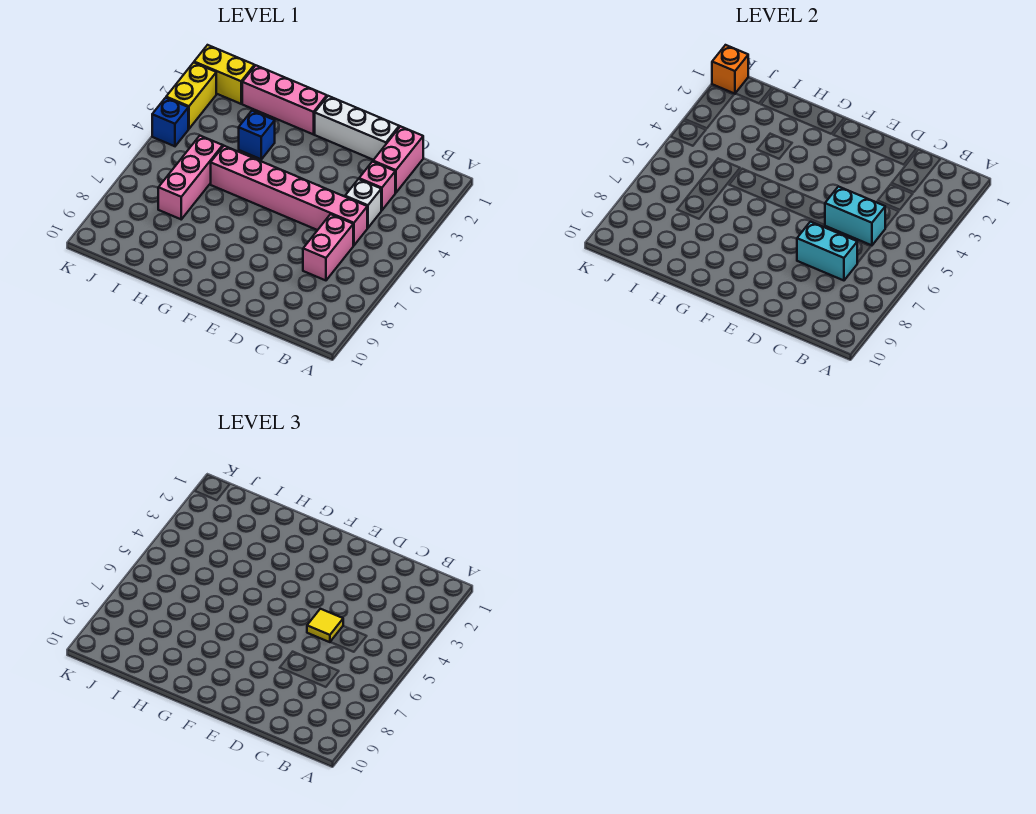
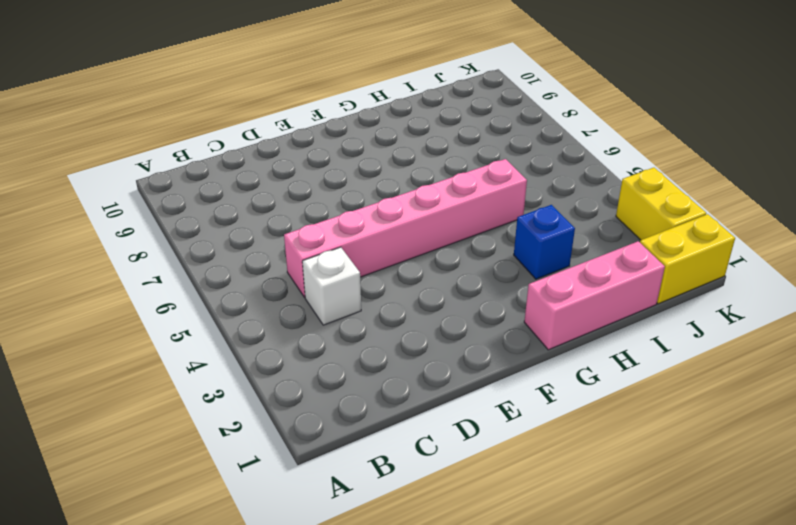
none -> pink 1x2 brick [373,126,423,193]
none -> pink 1x1 brick [359,161,395,210]
none -> pink 1x2 brick [303,214,353,280]

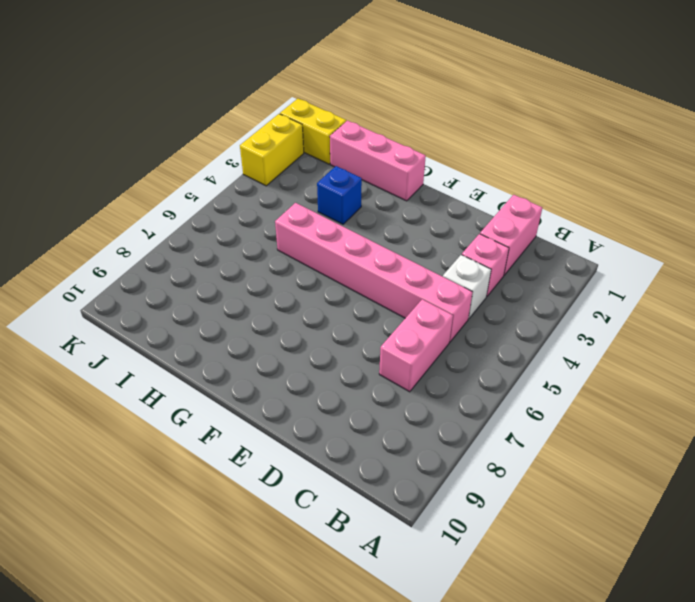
none -> white 1x3 brick [315,96,399,160]
none -> pink 1x3 brick [158,136,223,219]
none -> blue 1x1 brick [152,98,188,146]

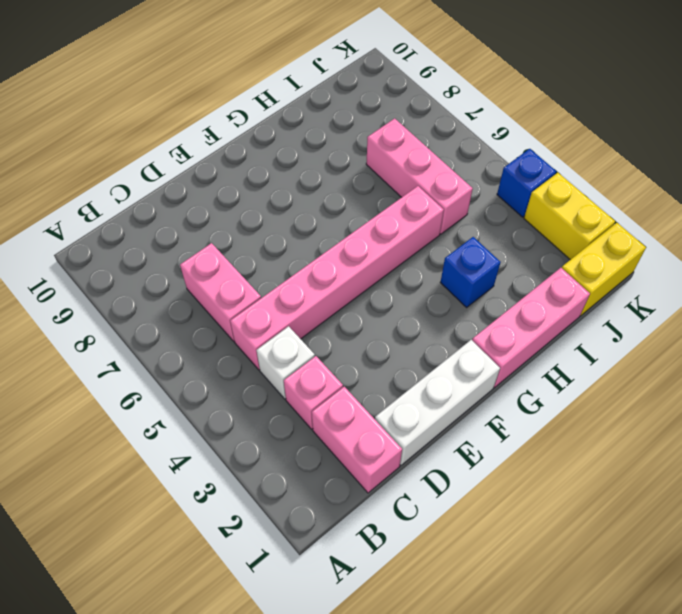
none -> cyan 1x2 brick [825,186,885,245]
none -> cyan 1x2 brick [797,222,857,280]
none -> orange 1x1 brick [712,45,748,94]

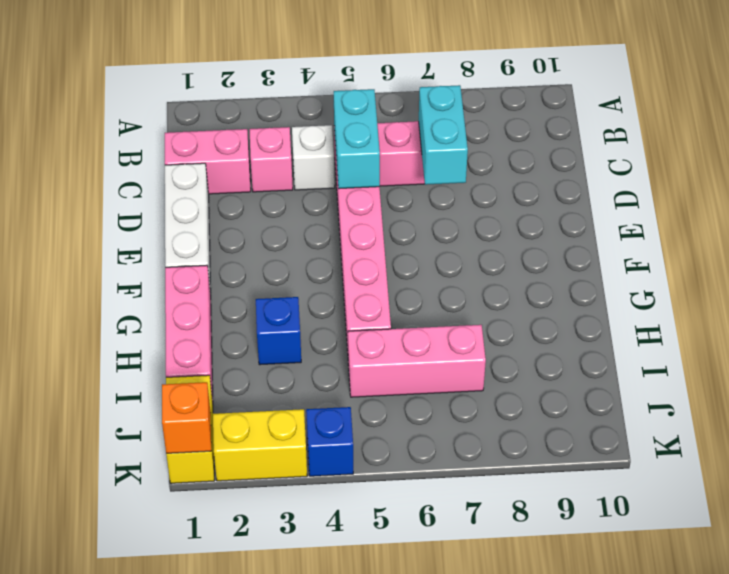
none -> yellow 1x1 tile [307,609,343,642]

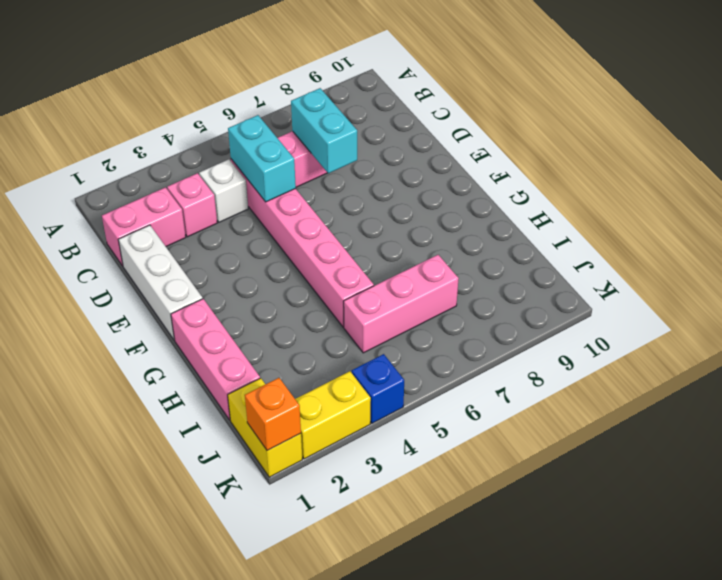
none -> blue 1x1 brick [239,111,275,159]
none -> yellow 1x1 tile [307,609,343,642]

